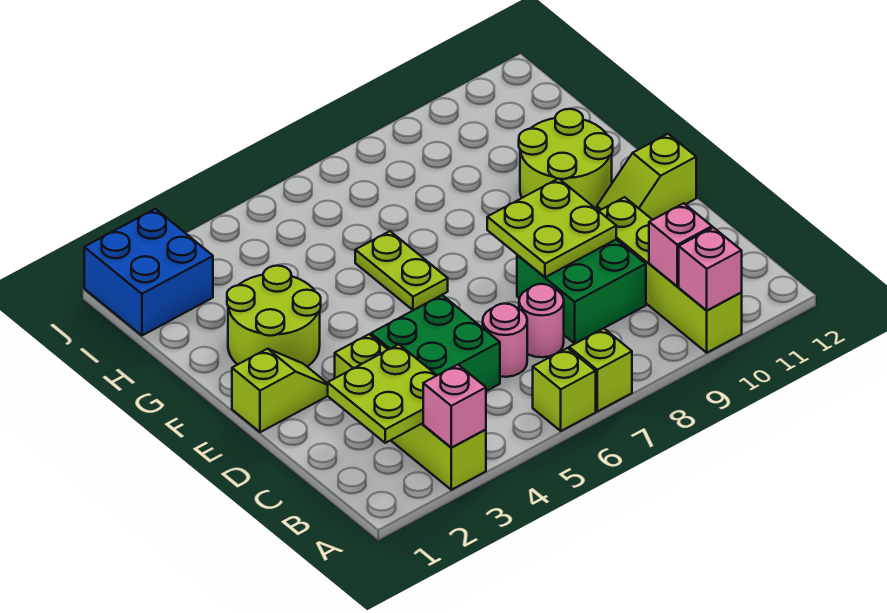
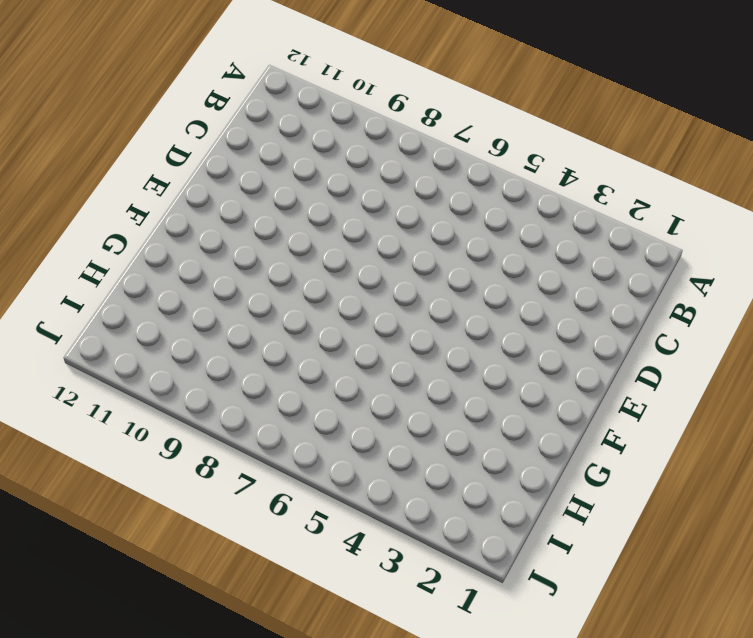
none -> lime 1x4 brick [335,334,486,490]
none -> lime 1x1 brick [533,348,596,431]
none -> lime 1x1 brick [569,328,632,411]

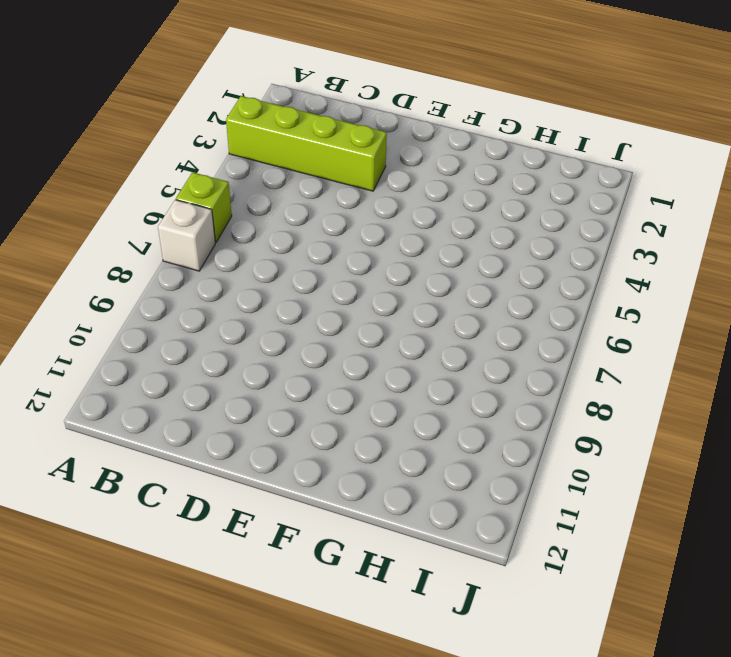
white 1x1 brick [158,200,215,271] -> lime 1x1 brick [569,328,632,411]
none -> lime 1x4 brick [599,197,742,353]
none -> green 2x2 brick [371,295,500,391]
none -> pink 1x1 round brick [483,304,527,377]

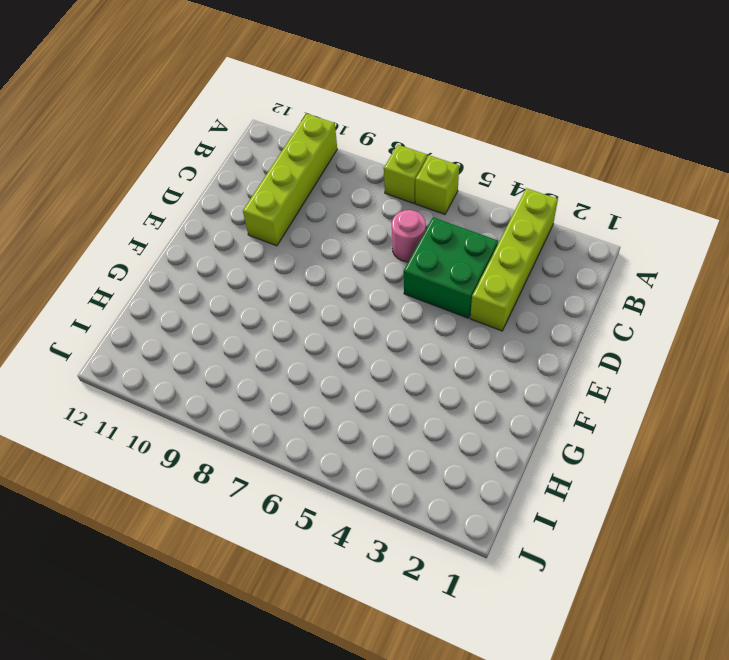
none -> pink 1x1 round brick [519,284,564,357]
none -> green 2x2 brick [517,240,646,343]
none -> lime 1x2 slope [232,349,328,432]

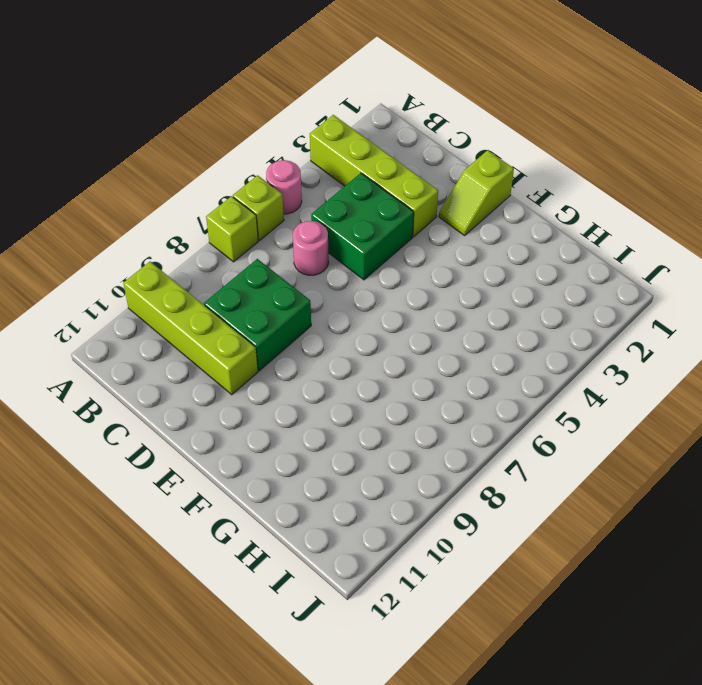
pink 1x1 round brick [266,160,302,214] -> pink 1x1 round brick moved to [519,284,564,357]
none -> lime 1x2 slope [597,134,696,220]
none -> lime 2x2 round brick [227,266,321,367]
none -> lime 1x2 plate [355,231,448,310]

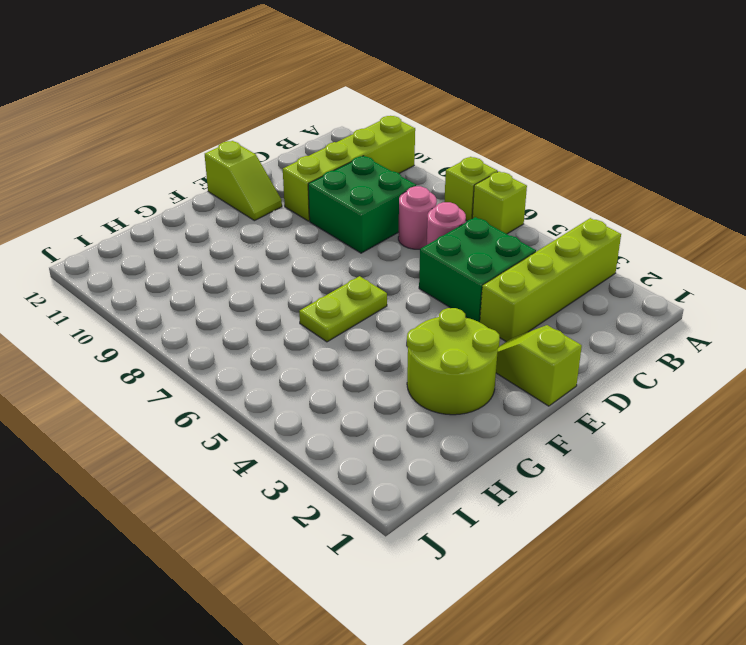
none -> lime 2x2 round brick [519,109,613,209]
none -> blue 2x2 brick [84,209,213,335]
none -> pink 1x1 brick [423,365,486,448]

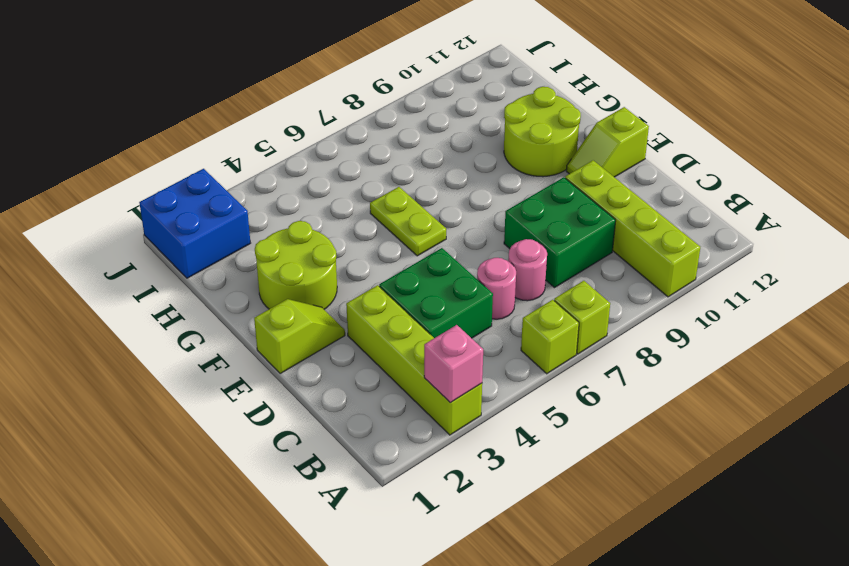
none -> pink 1x1 brick [679,227,742,311]
none -> lime 2x2 plate [328,344,437,443]
none -> pink 1x1 brick [649,203,712,286]

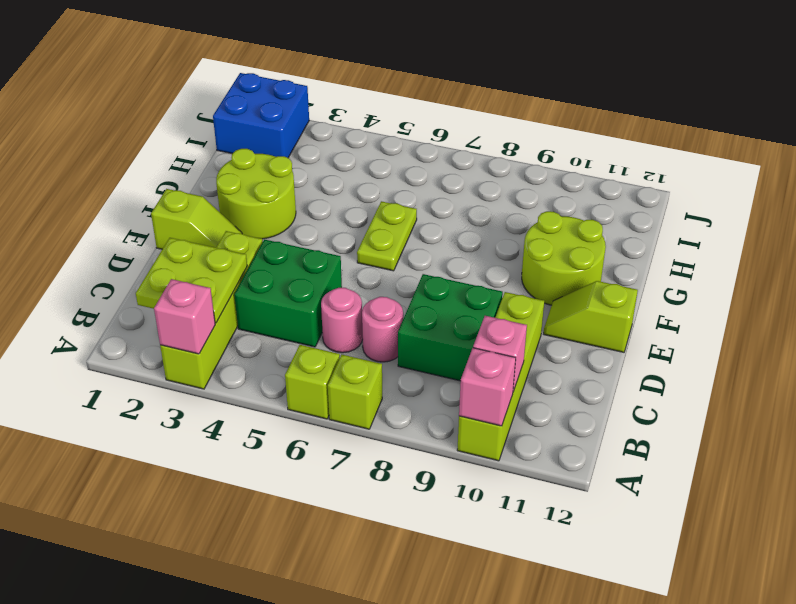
none -> lime 2x2 plate [487,179,616,277]

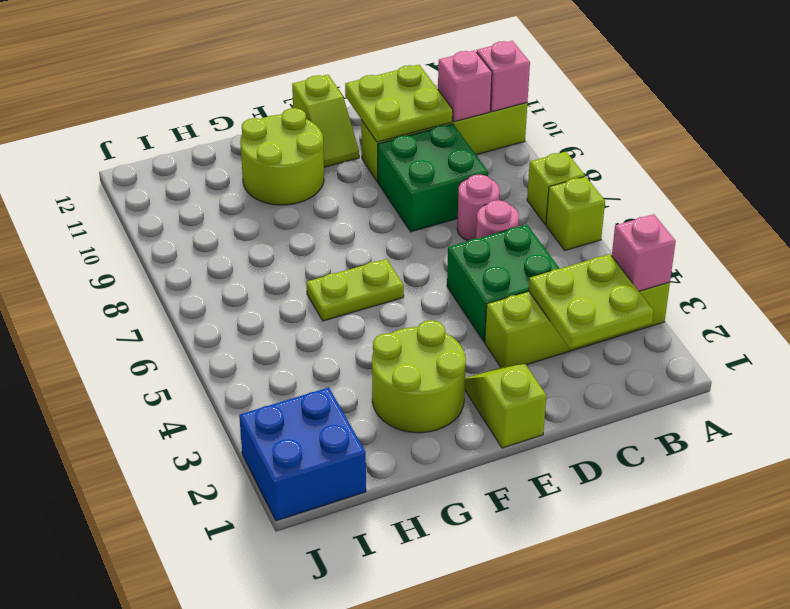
lime 2x2 plate [345,65,453,142] -> lime 2x2 plate moved to [487,179,616,277]

